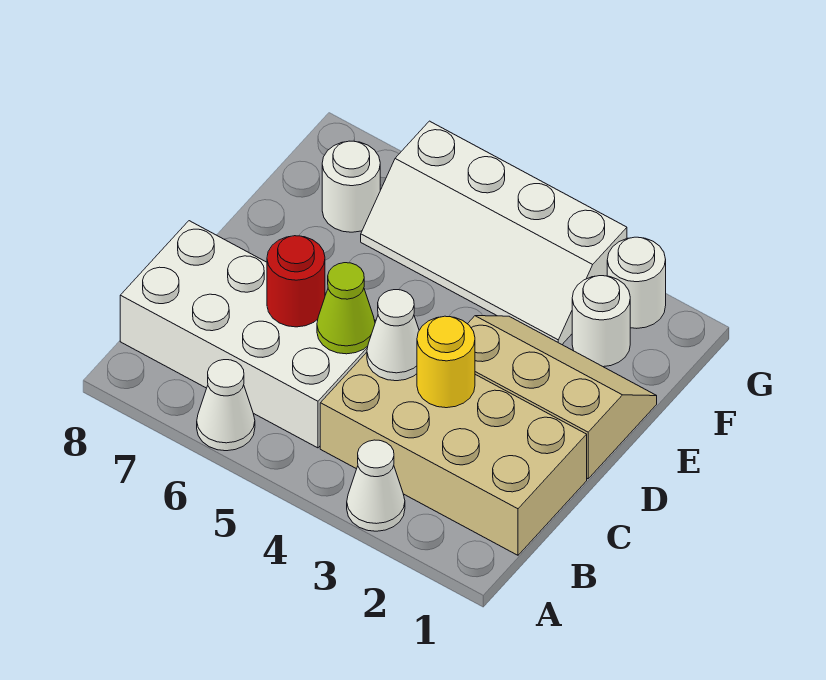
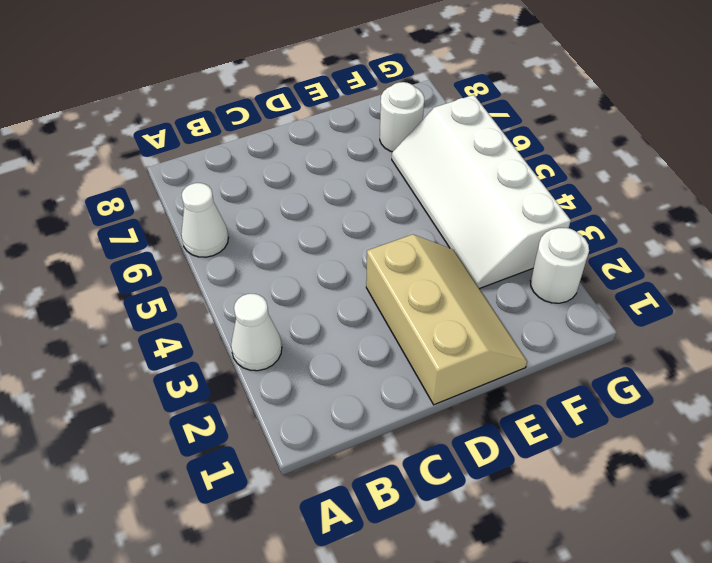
none -> tan 2x4 brick [320,352,587,555]
none -> white 2x4 brick [120,221,376,448]
none -> white 1x1 round brick [572,276,630,367]

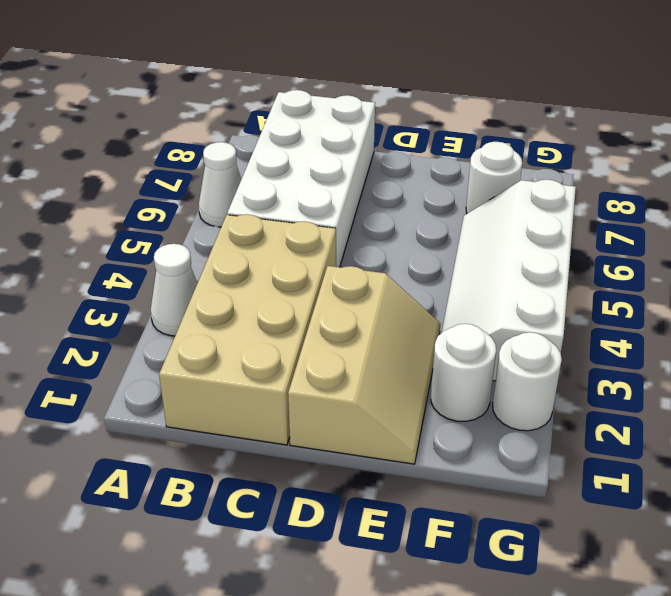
none -> yellow 1x1 round brick [417,316,475,408]
none -> white 1x1 cone [367,290,419,381]
none -> lime 1x1 cone [317,263,375,354]

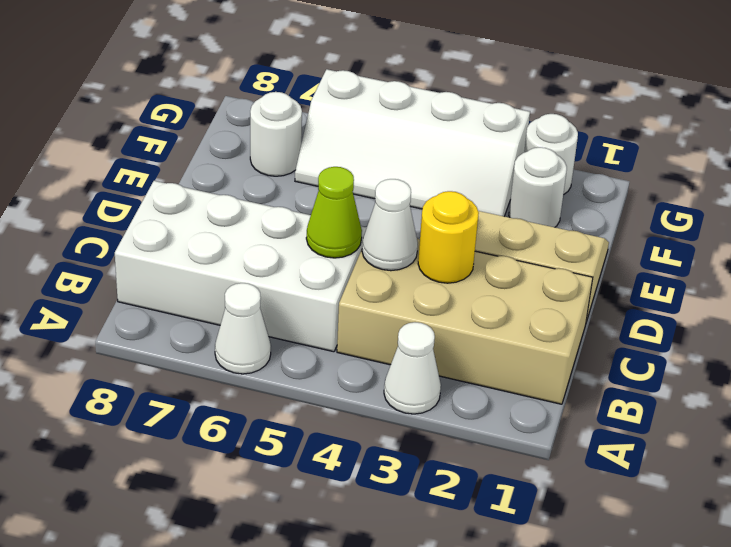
none -> red 1x1 round brick [267,236,325,327]

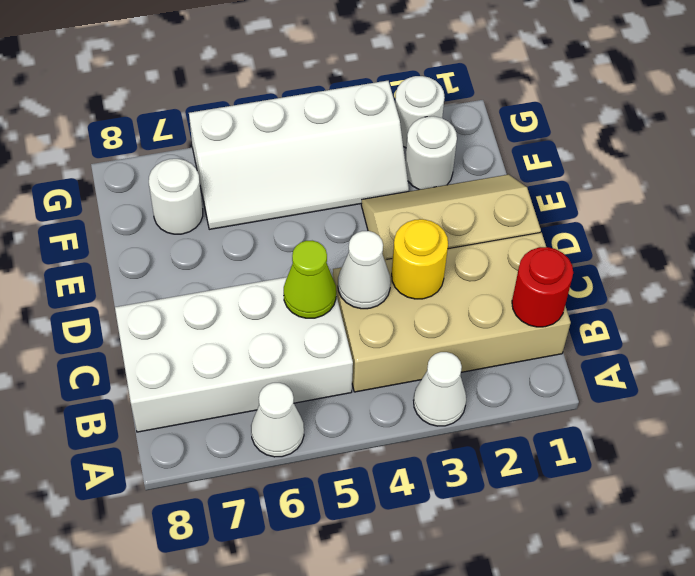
red 1x1 round brick [512,247,573,327] -> red 1x1 round brick moved to [267,236,325,327]

